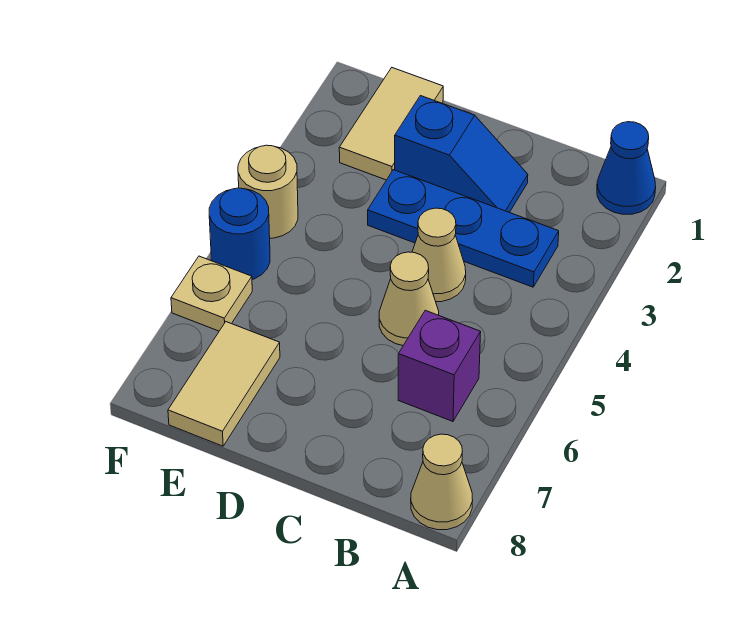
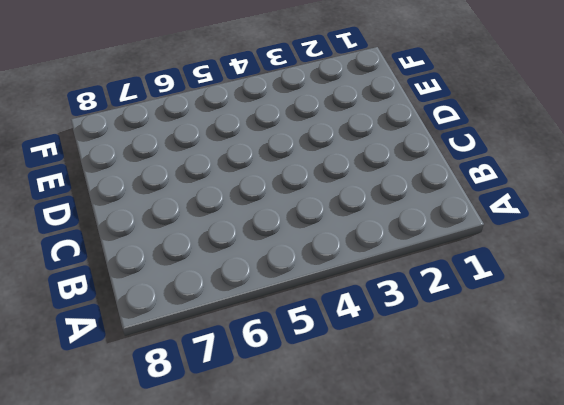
none -> blue 1x1 cone [597,122,656,214]
none -> tan 1x1 cone [411,434,473,530]
none -> blue 1x3 plate [368,170,559,287]

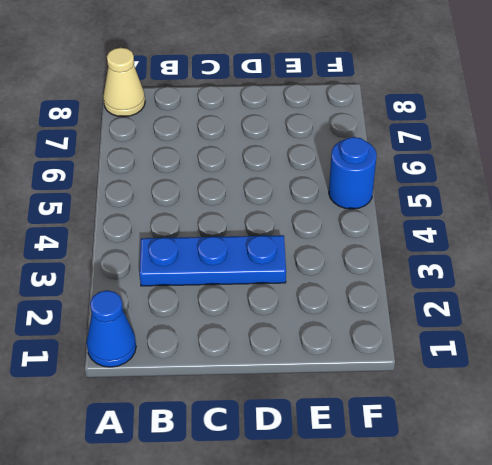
none -> purple 1x1 brick [398,310,481,421]
none -> blue 1x2 slope [395,96,528,212]
none -> tan 1x1 cone [412,208,466,302]

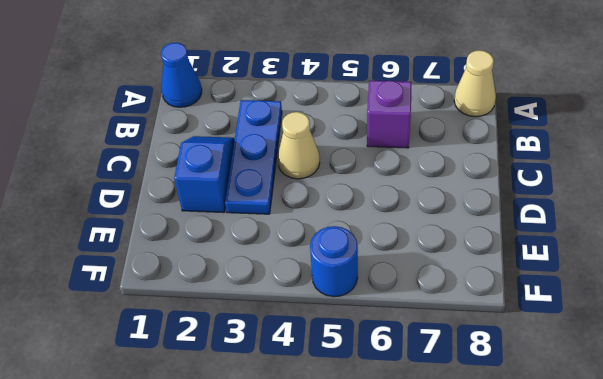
none -> tan 1x1 cone [379,252,439,345]
none -> tan 1x2 tile [339,68,443,180]
none -> tan 1x2 tile [168,322,280,446]

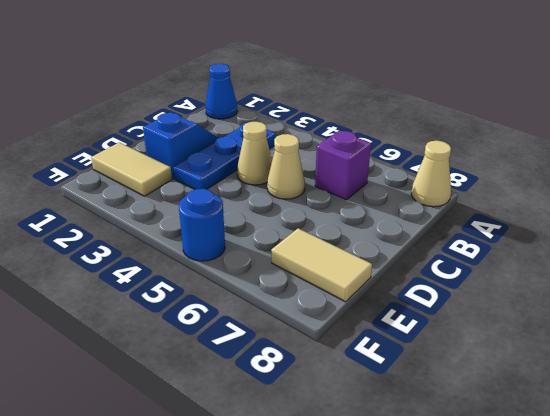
none -> tan 1x1 round brick [238,145,298,238]
none -> tan 1x1 plate [171,256,252,331]

